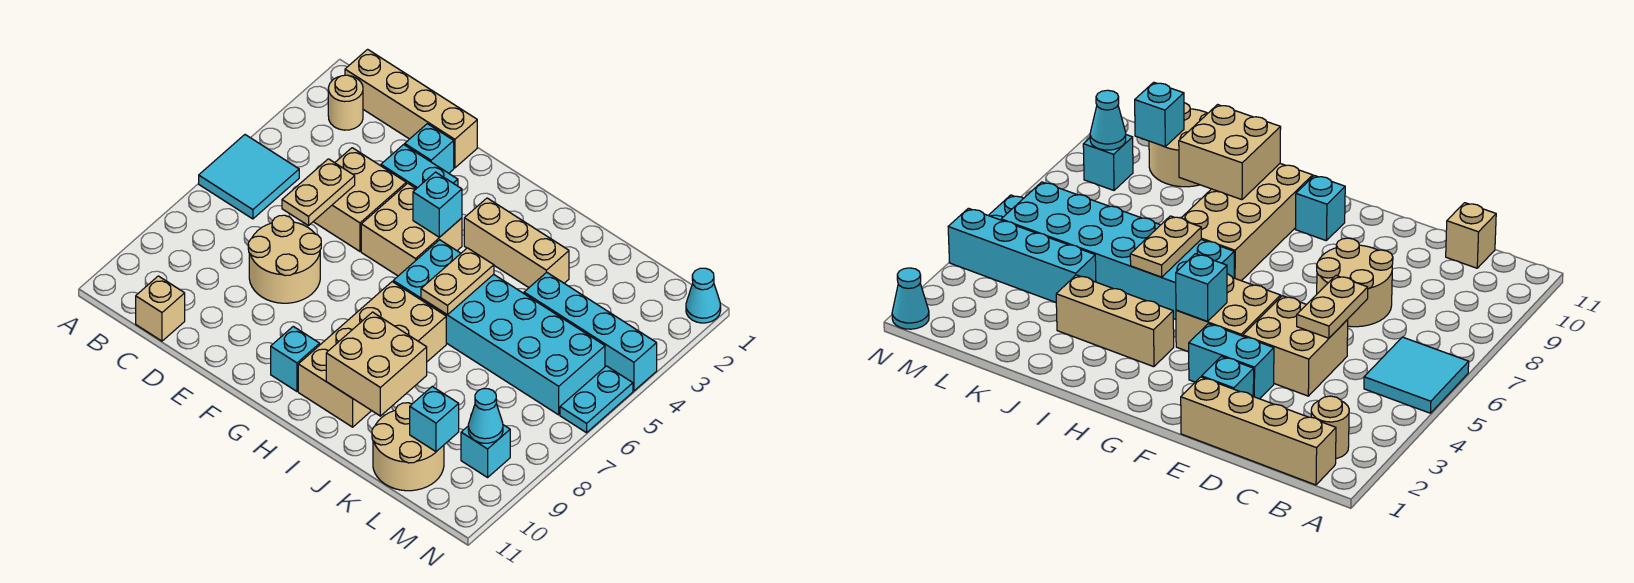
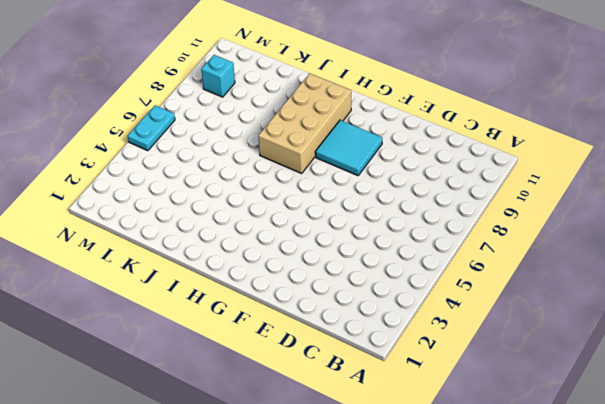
cyan 2x2 tile [315,120,382,176] -> cyan 2x2 tile moved to [199,135,299,219]
none -> tan 1x4 brick [345,49,477,168]
none -> tan 1x1 round brick [328,75,363,130]
none -> tan 1x1 brick [136,276,185,341]

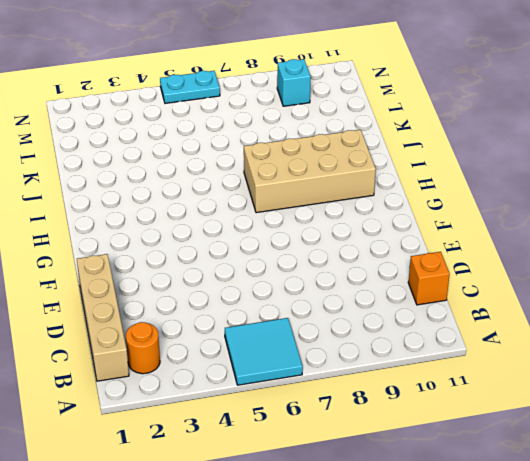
orange 1x1 round brick [126,322,160,374] -> tan 1x1 round brick [328,75,363,130]
orange 1x1 brick [408,252,450,305] -> tan 1x1 brick [136,276,185,341]
none -> tan 2x2 brick [313,148,406,251]
none -> tan 2x2 round brick [248,215,321,303]
none -> cyan 1x1 brick [405,124,454,173]

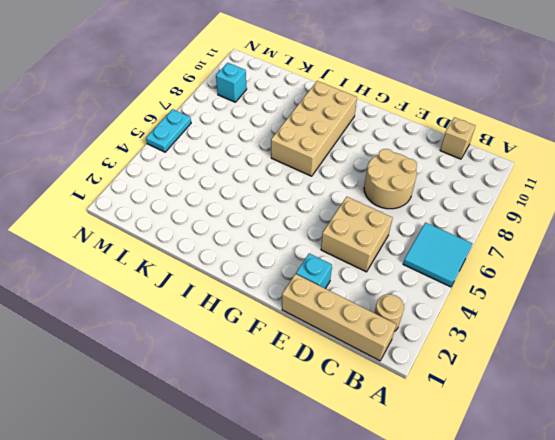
none -> cyan 1x2 brick [381,145,458,189]
none -> tan 2x2 brick [361,183,462,276]
none -> cyan 1x1 brick [271,326,320,391]

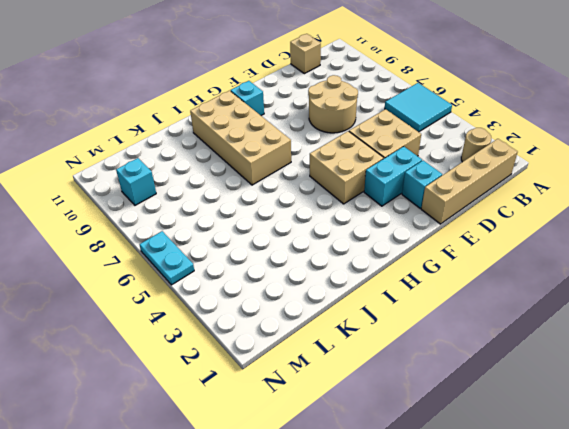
none -> tan 1x3 brick [464,198,569,287]
none -> cyan 2x6 brick [393,240,605,415]
none -> cyan 1x4 brick [524,272,657,391]

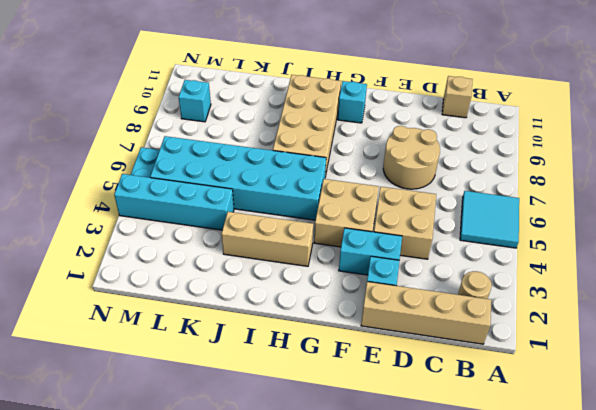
none -> tan 2x2 round brick [372,403,444,491]
none -> cyan 1x1 cone [686,268,721,323]
none -> tan 1x2 plate [282,159,355,226]

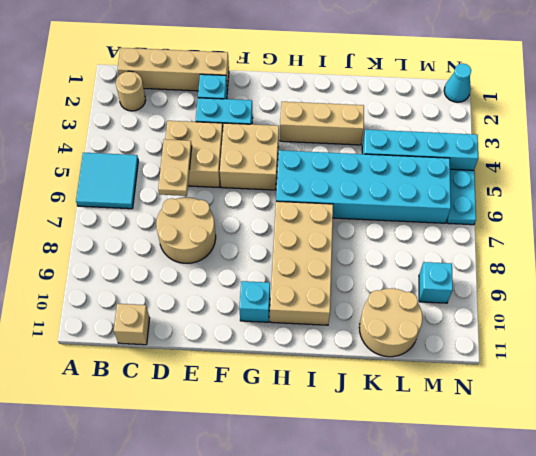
none -> cyan 1x1 brick [413,172,462,237]
none -> tan 1x2 plate [421,248,494,315]
none -> tan 2x2 brick [326,312,427,416]

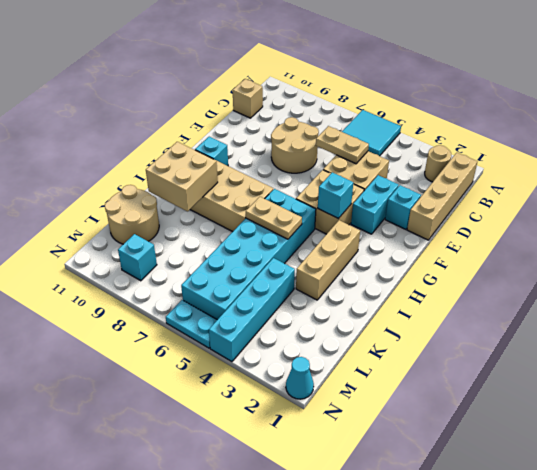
none -> cyan 1x1 brick [410,386,459,452]
none -> cyan 1x1 cone [468,389,503,443]

